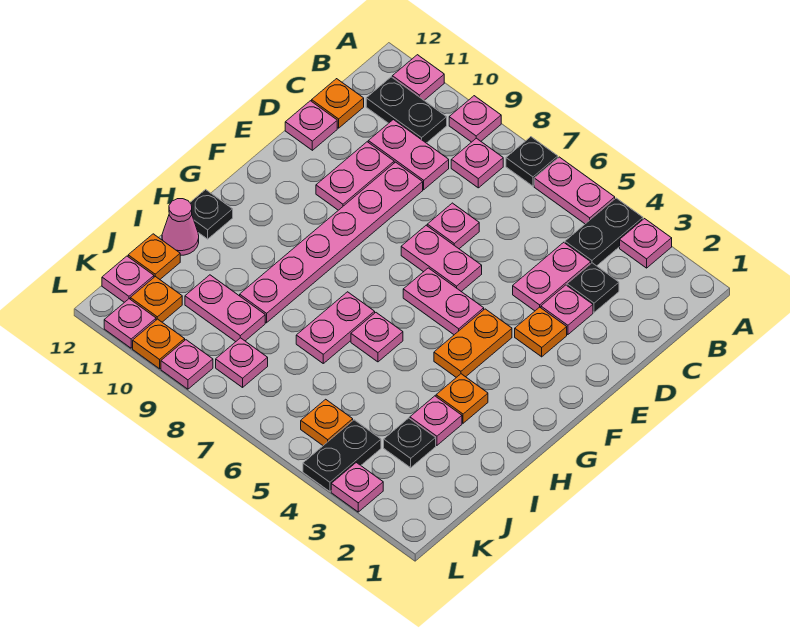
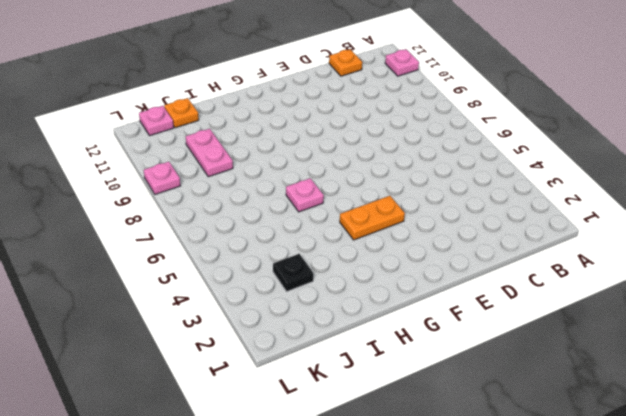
none -> pink 1x1 plate [620,219,672,268]
none -> black 1x2 plate [565,198,643,266]
none -> pink 1x2 plate [534,157,615,224]
none -> black 1x1 plate [506,137,558,186]

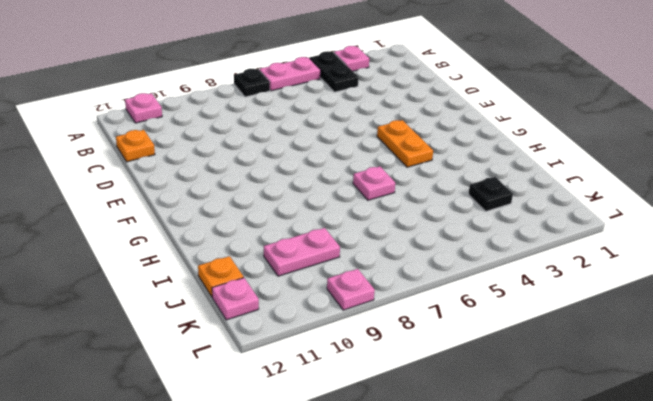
none -> pink 1x1 plate [449,96,501,142]
none -> pink 1x1 plate [451,138,503,188]
none -> black 1x2 plate [366,77,447,143]
none -> black 1x1 plate [567,263,619,312]

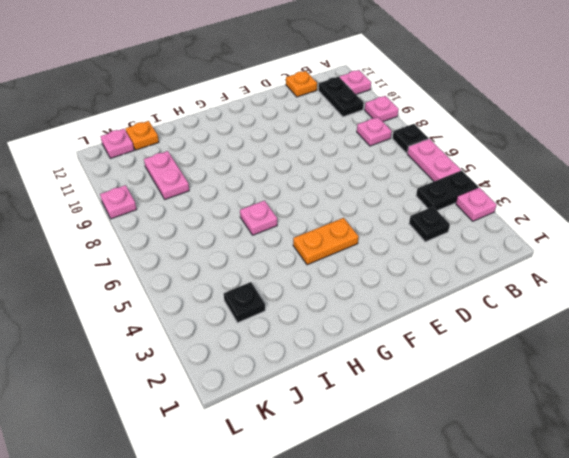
none -> pink 1x2 plate [513,242,591,311]
none -> pink 1x2 plate [368,120,449,190]
none -> pink 1x1 plate [541,285,593,335]
none -> pink 1x1 plate [427,203,479,249]

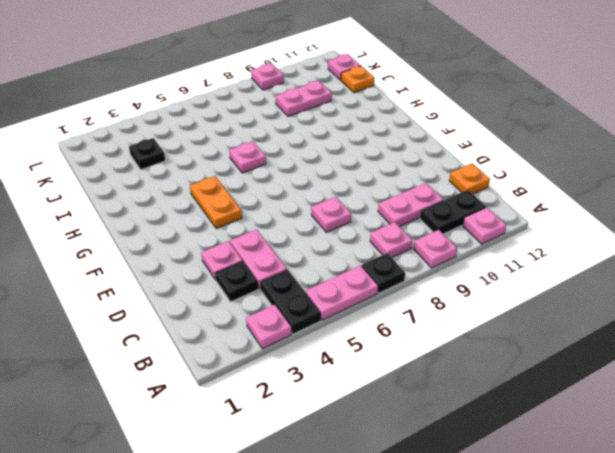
none -> pink 1x6 plate [240,162,423,323]
none -> pink 1x2 plate [316,142,394,210]
none -> pink 1x1 plate [285,101,337,150]
none -> orange 1x1 plate [515,307,567,357]

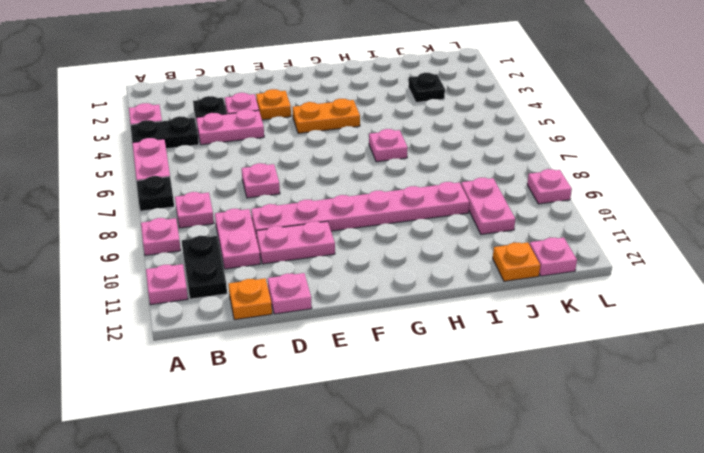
none -> pink 1x2 plate [401,225,482,292]
none -> pink 1x2 plate [403,268,484,335]
none -> orange 1x1 plate [436,374,488,423]
none -> pink 1x2 plate [296,292,375,363]

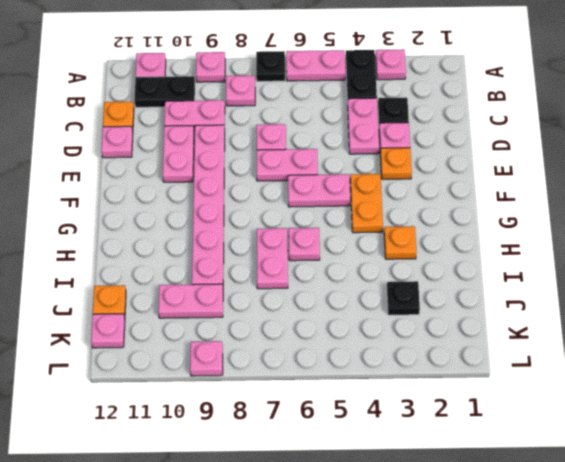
none -> black 1x1 plate [190,190,233,239]
none -> pink 1x1 plate [410,396,462,445]
none -> pink 1x1 cone [162,199,199,255]
none -> black 1x2 plate [303,420,381,491]

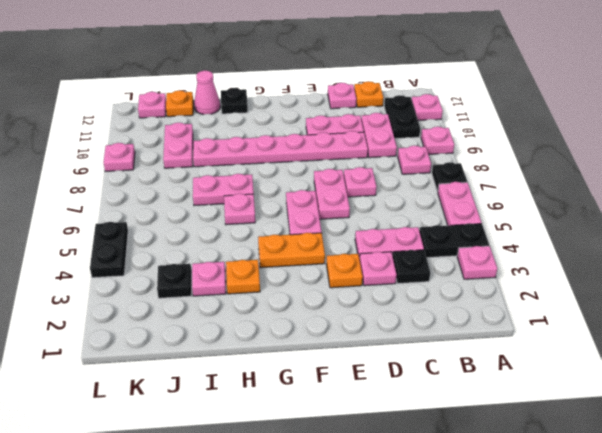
black 1x2 plate [90,222,128,278] -> black 1x2 plate turned to [303,420,381,491]
none -> orange 1x1 plate [301,399,353,446]
none -> pink 1x1 plate [216,338,268,387]
none -> orange 1x1 plate [130,276,182,322]
none -> pink 1x1 plate [331,463,383,512]

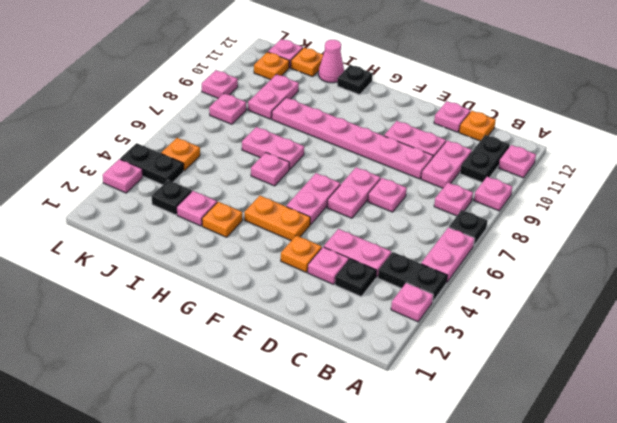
none -> orange 1x1 plate [133,319,185,369]
none -> pink 1x1 plate [104,299,156,348]

